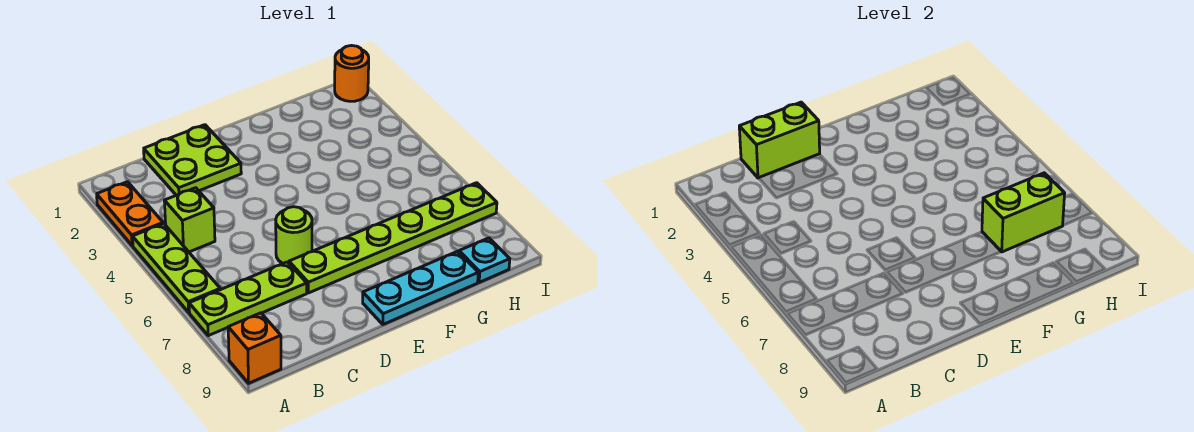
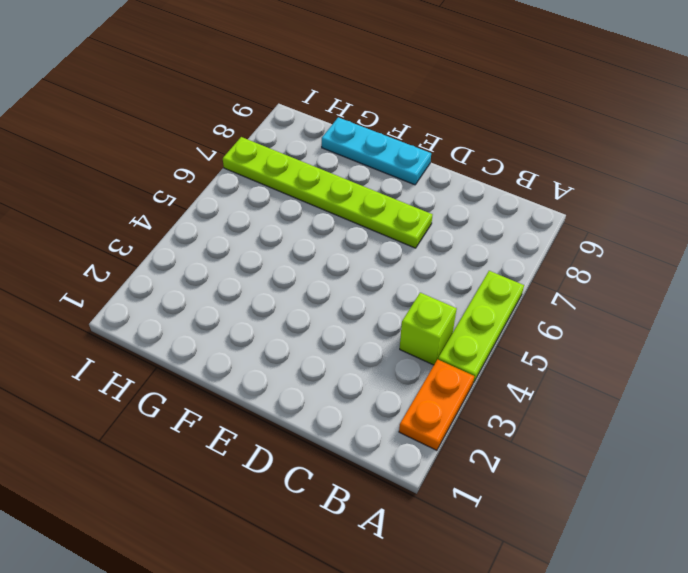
none -> lime 1x3 plate [189,262,307,336]
none -> orange 1x1 brick [228,313,281,383]
none -> lime 2x2 plate [144,125,241,195]

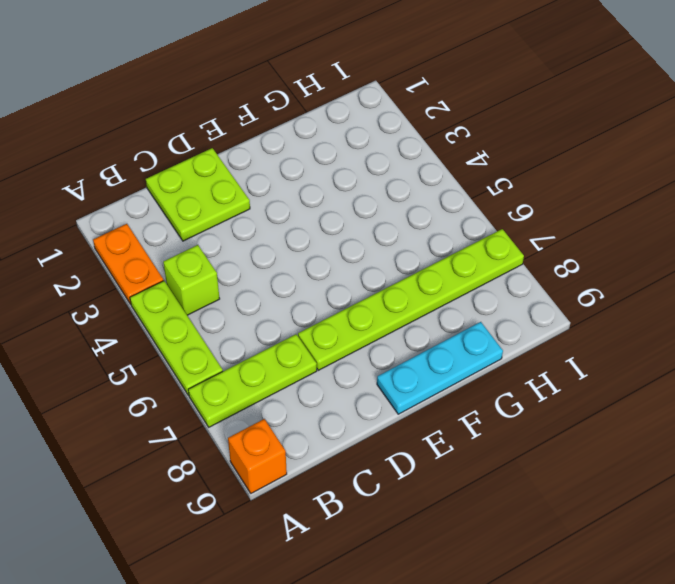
none -> lime 1x1 round brick [276,207,312,264]
none -> cyan 1x1 plate [459,238,510,282]
none -> orange 1x1 round brick [335,46,369,101]

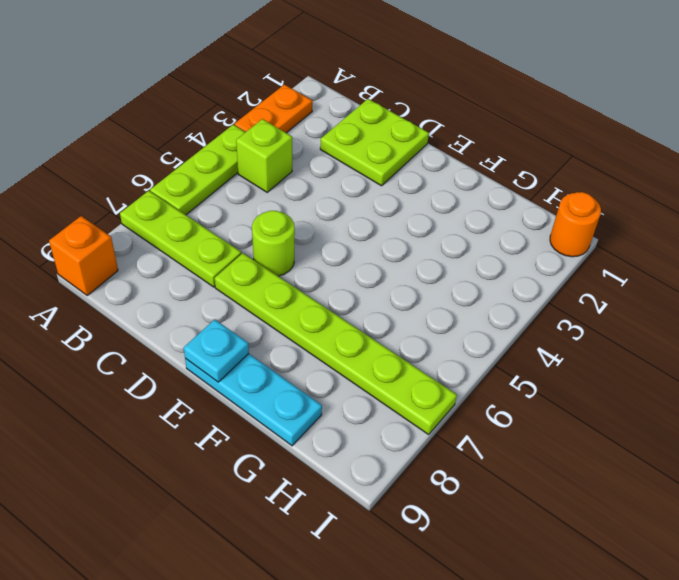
cyan 1x1 plate [184,319,249,382] -> cyan 1x1 plate moved to [459,238,510,282]
none -> lime 1x2 brick [739,102,820,178]
none -> lime 1x2 brick [982,173,1065,252]

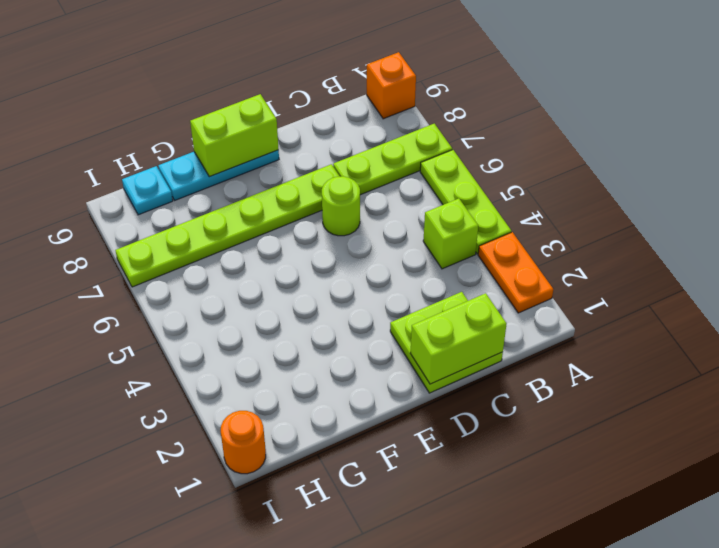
lime 1x2 brick [190,94,279,177] -> lime 1x2 brick moved to [982,173,1065,252]

